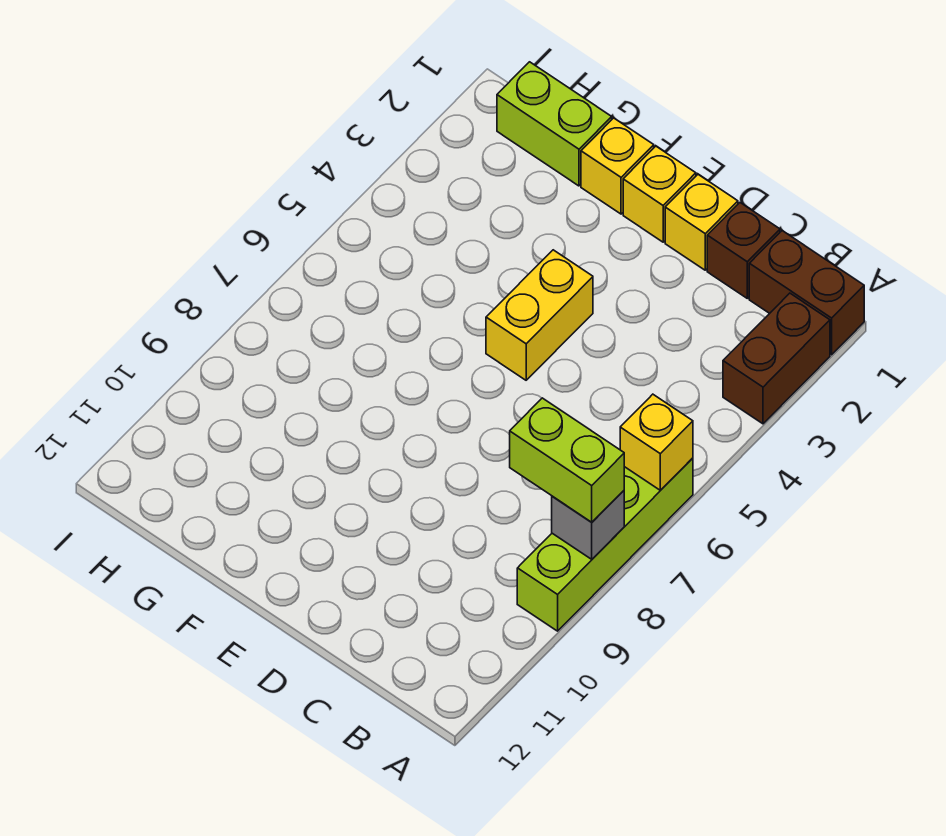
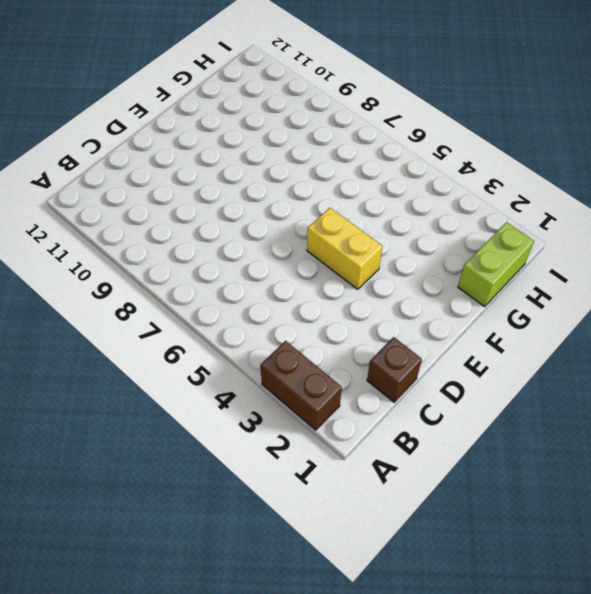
none -> brown 1x2 brick [749,231,864,355]
none -> lime 1x4 brick [517,458,693,631]
none -> yellow 1x1 brick [665,175,738,270]

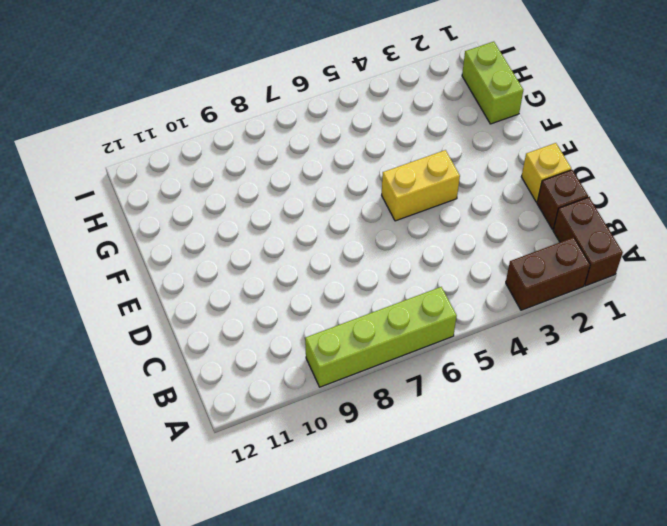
none -> yellow 1x1 brick [623,146,696,242]
none -> yellow 1x1 brick [581,118,654,214]
none -> yellow 1x1 brick [620,394,693,490]

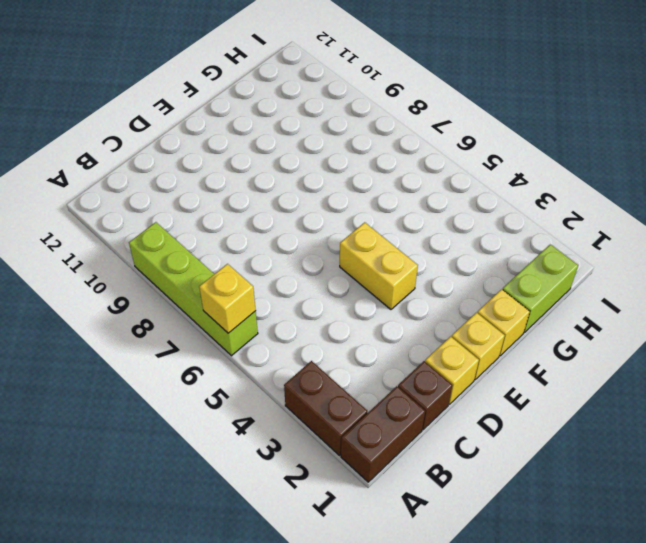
none -> grey 1x1 brick [552,491,624,559]
none -> lime 1x2 brick [510,398,624,522]

